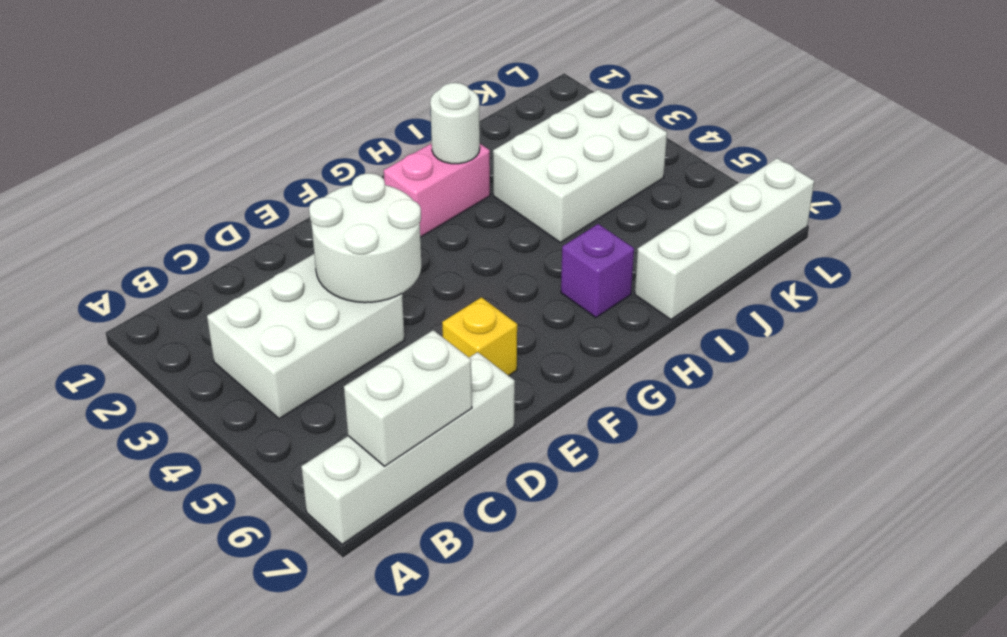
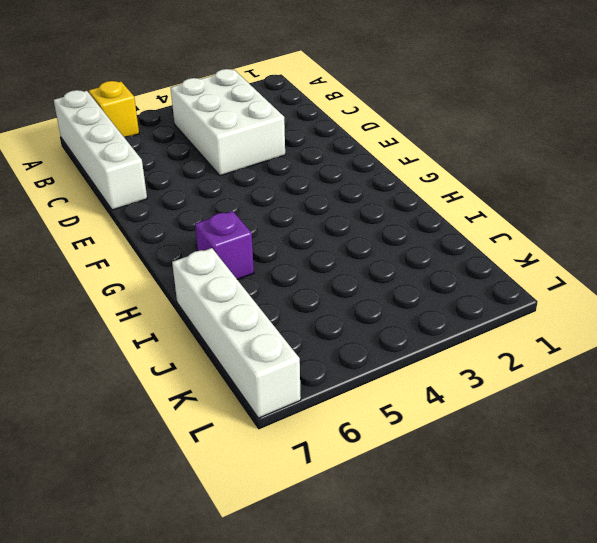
yellow 1x1 brick [89,81,139,137] -> yellow 1x1 brick moved to [442,297,517,376]
none -> pink 1x2 brick [384,143,490,237]
none -> white 2x3 brick [493,89,667,242]

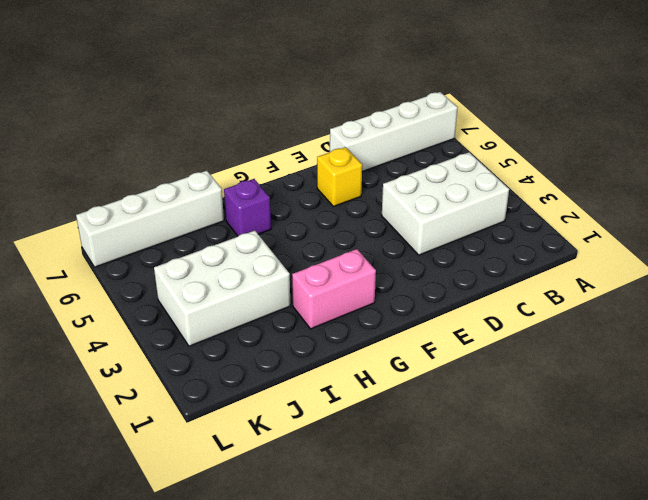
none -> white 1x2 brick [344,330,472,466]
none -> white 2x2 round brick [309,173,421,303]

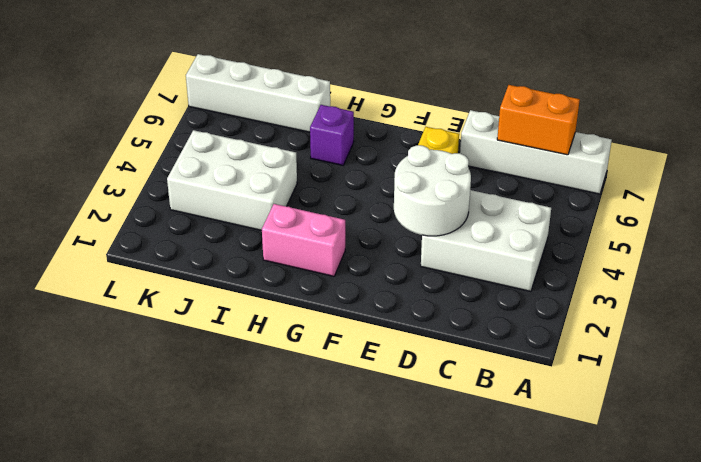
orange 1x2 brick [497,85,580,155] -> white 1x2 brick [344,330,472,466]
none -> white 1x1 round brick [430,83,480,164]

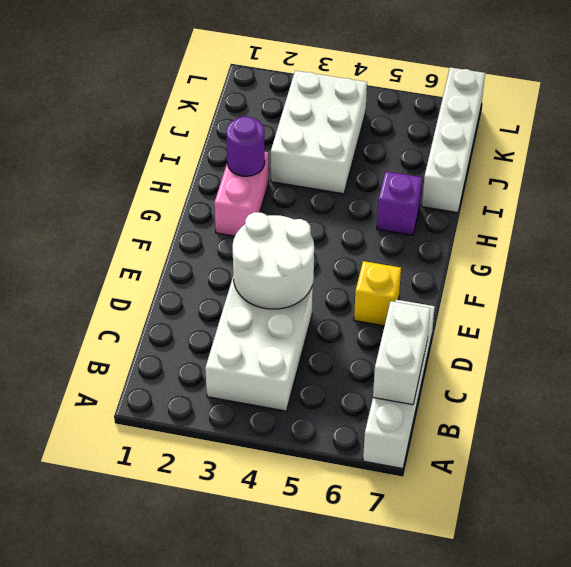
purple 1x1 round brick [226,116,265,176] -> white 1x1 round brick [430,83,480,164]

